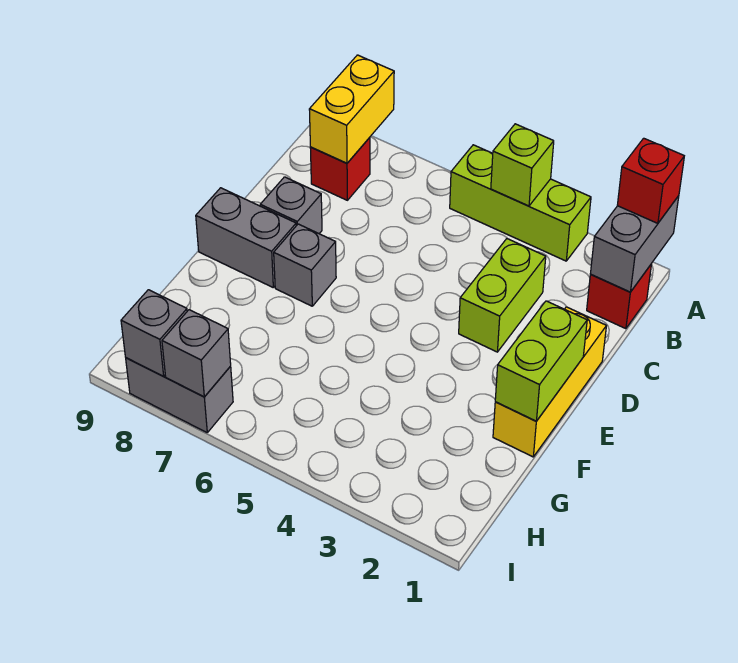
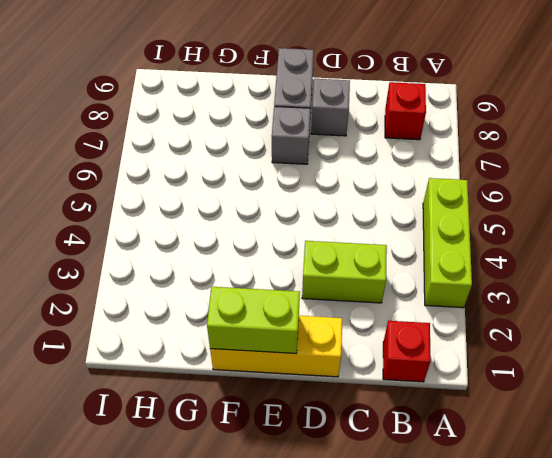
none -> grey 1x2 brick [126,358,233,432]
none -> grey 1x2 brick [590,196,679,292]
none -> lime 1x1 brick [491,124,554,206]

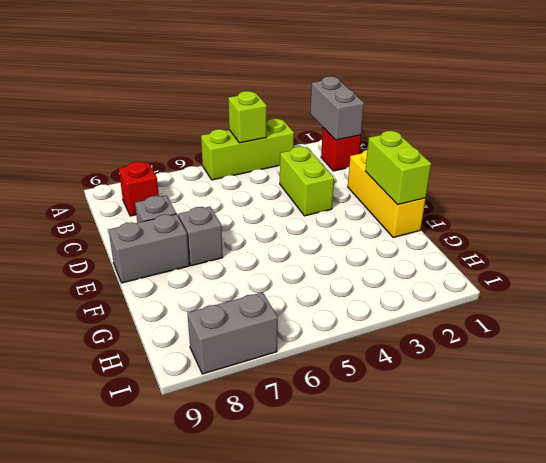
none -> yellow 1x2 brick [309,55,394,163]
none -> grey 1x1 brick [162,310,231,397]
none -> grey 1x1 brick [121,290,187,376]

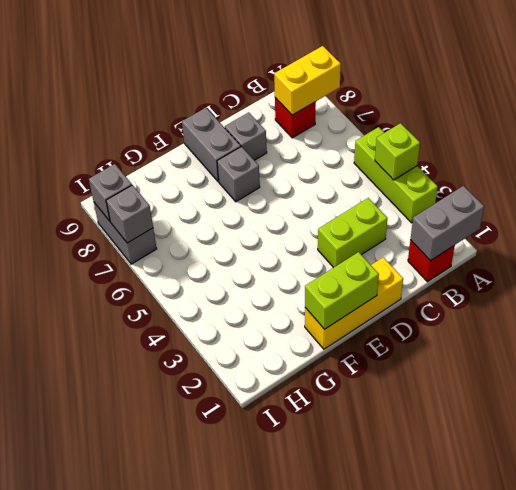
none -> red 1x1 brick [617,138,684,223]

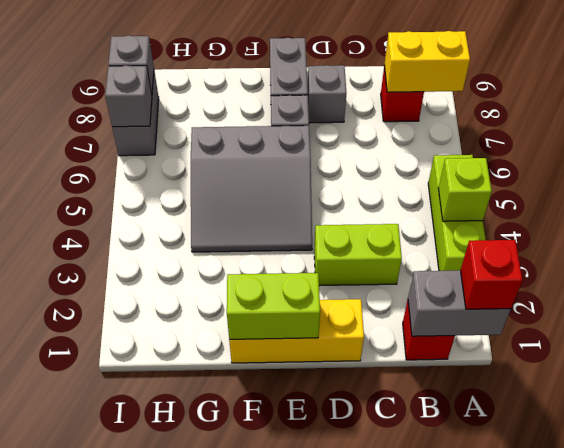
grey 3x3 slope [191,126,312,252] -> none

